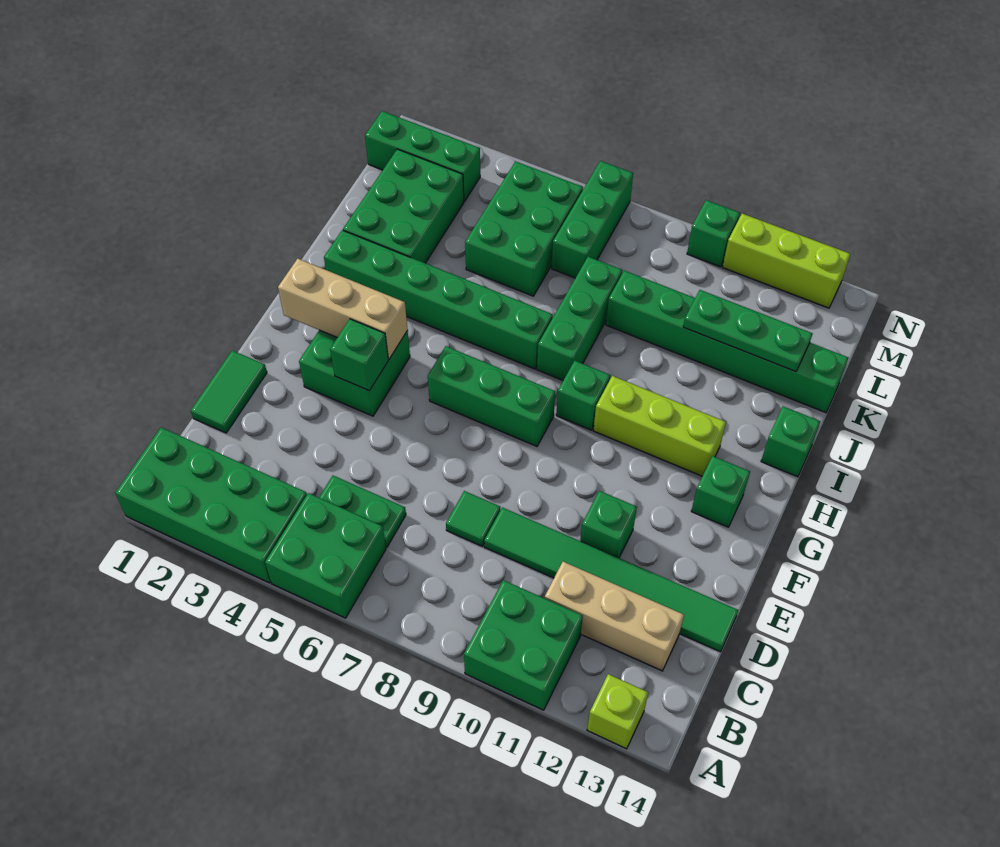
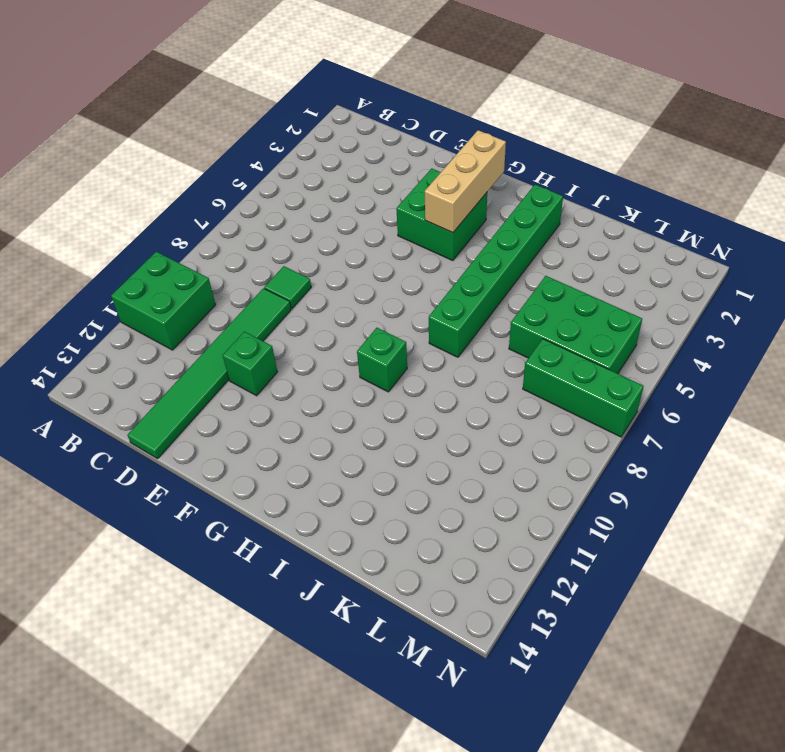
none -> green 2x4 brick [115,427,307,583]
none -> green 2x2 brick [265,493,386,618]
none -> lime 1x1 brick [587,674,648,749]

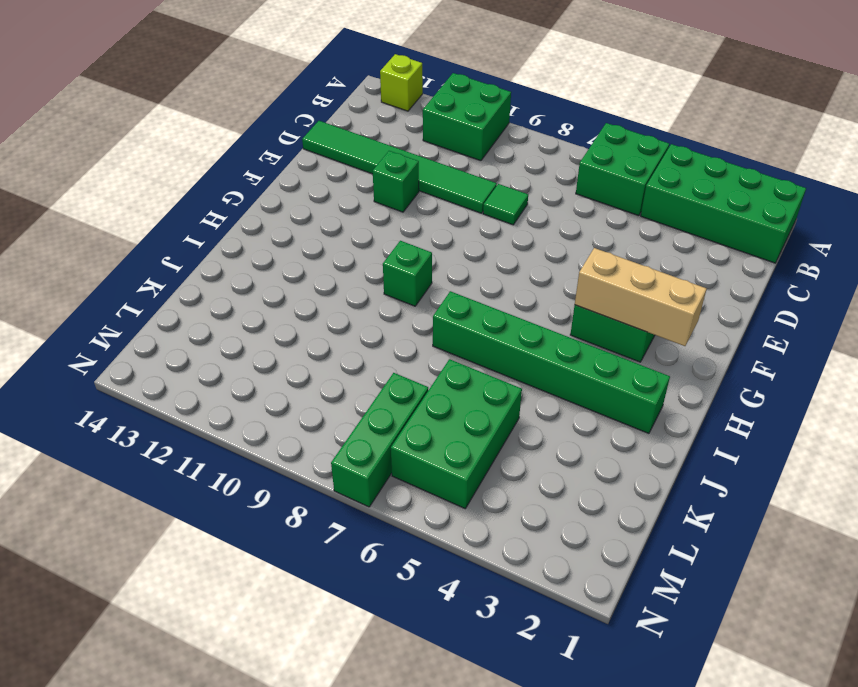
none -> green 1x2 plate [319,476,406,547]
none -> tan 1x3 brick [545,562,684,671]
none -> green 1x2 tile [191,351,267,433]

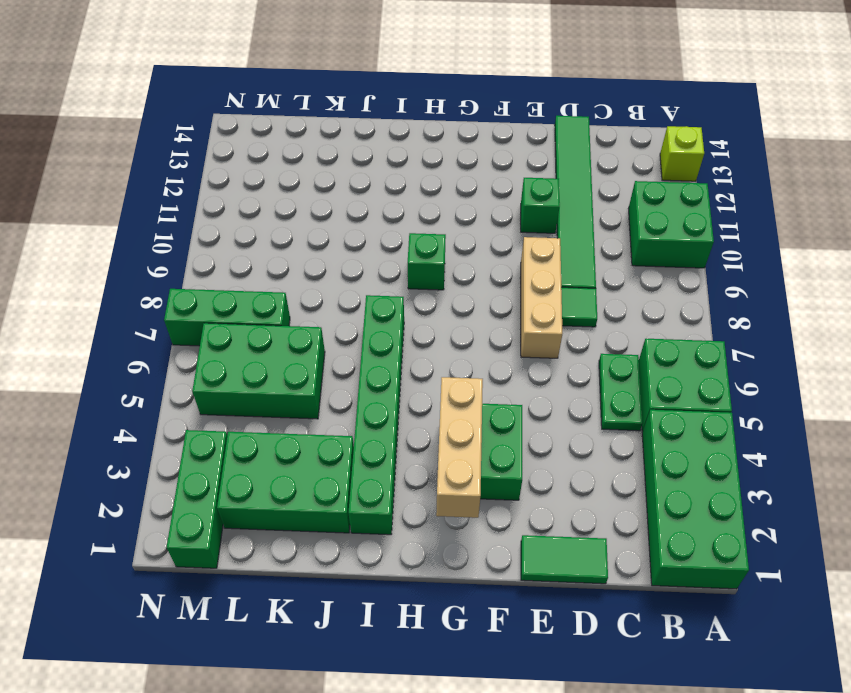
tan 1x3 brick [521,237,563,358] -> tan 1x3 brick moved to [545,562,684,671]
none -> green 1x3 brick [428,346,555,446]
none -> green 1x1 brick [691,456,750,527]
none -> lime 1x3 brick [593,376,726,476]

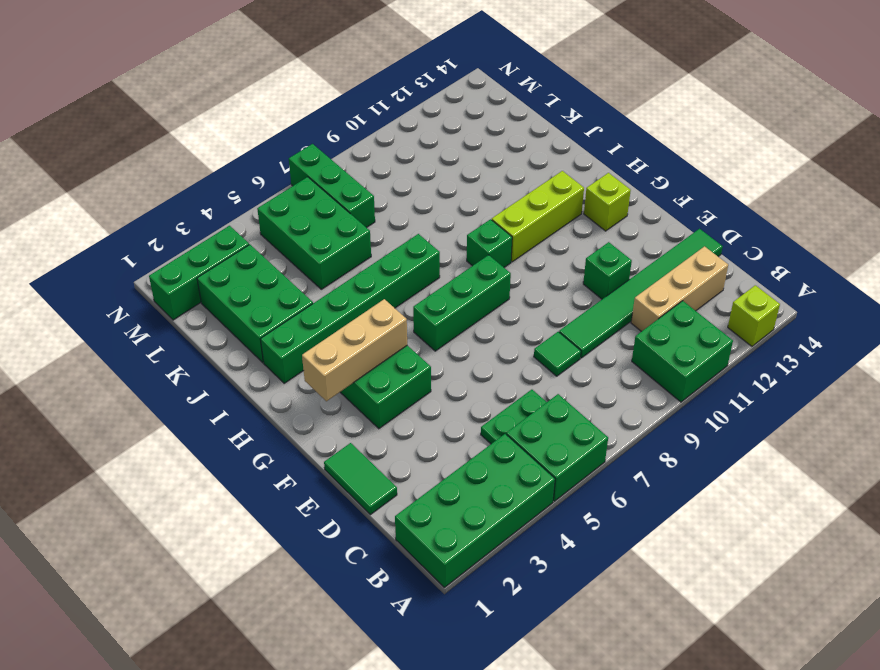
lime 1x1 brick [584,173,631,231] -> green 1x1 brick [691,456,750,527]
none -> green 1x3 brick [537,257,622,380]
none -> green 1x1 brick [761,406,820,477]
none -> green 1x6 brick [606,271,848,413]

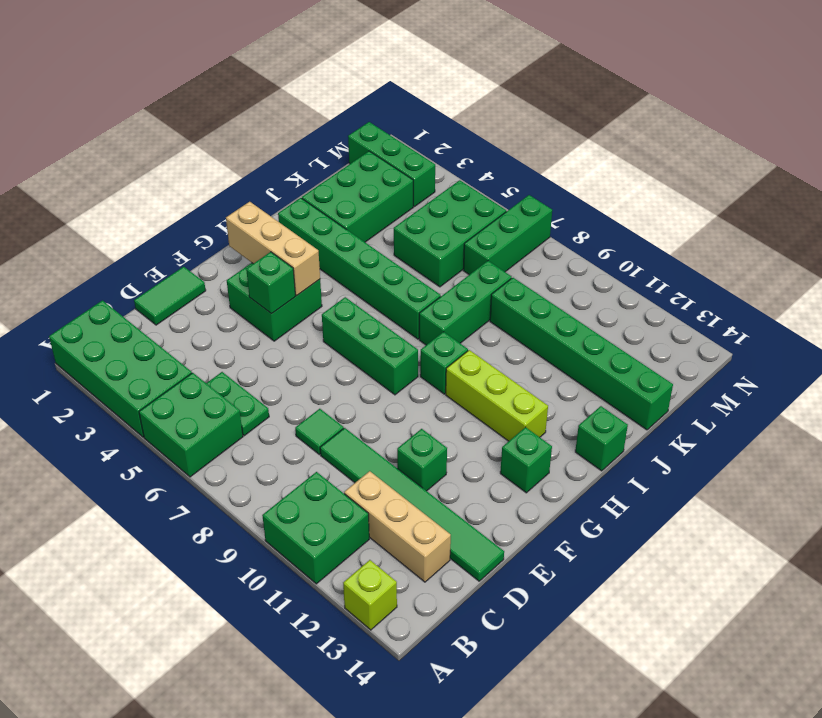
none -> green 1x1 brick [687,200,740,267]
none -> lime 1x3 brick [722,214,850,308]
none -> green 1x3 plate [683,290,813,372]

